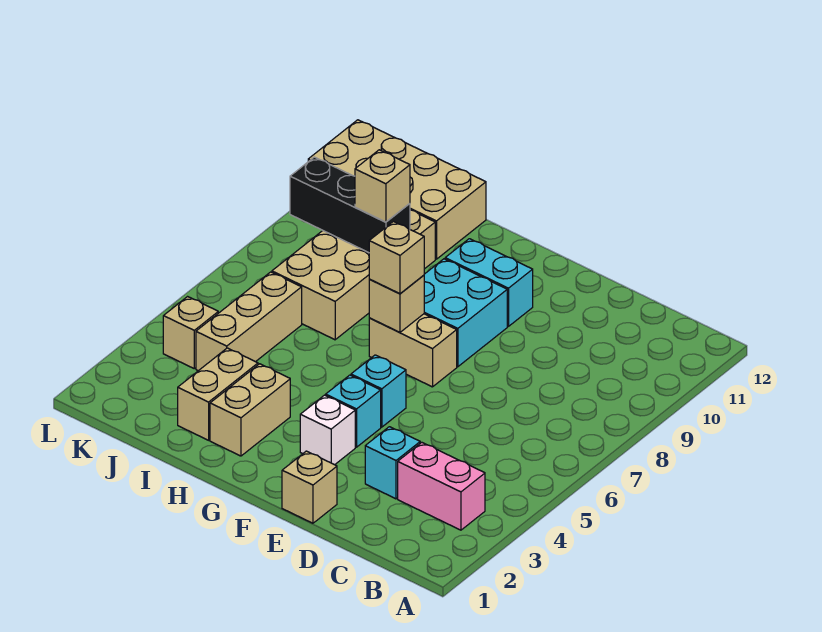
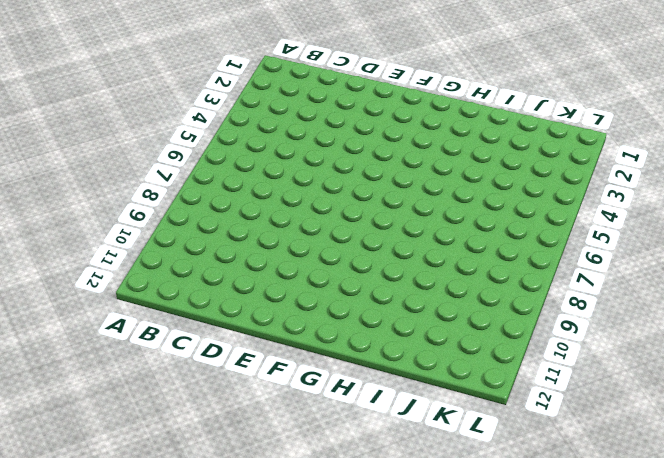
none -> pink 1x2 brick [398,442,485,530]
none -> cyan 1x1 brick [365,427,420,499]
none -> tan 1x1 brick [282,451,337,523]

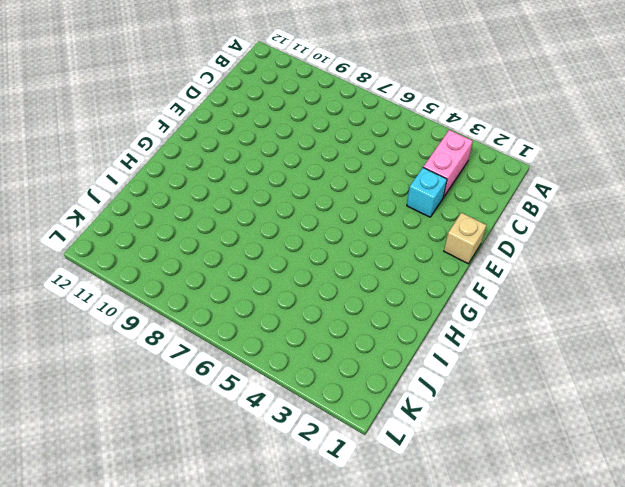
none -> white 1x1 brick [300,395,355,465]
none -> cyan 1x1 brick [326,375,381,447]
none -> cyan 1x1 brick [351,355,406,427]

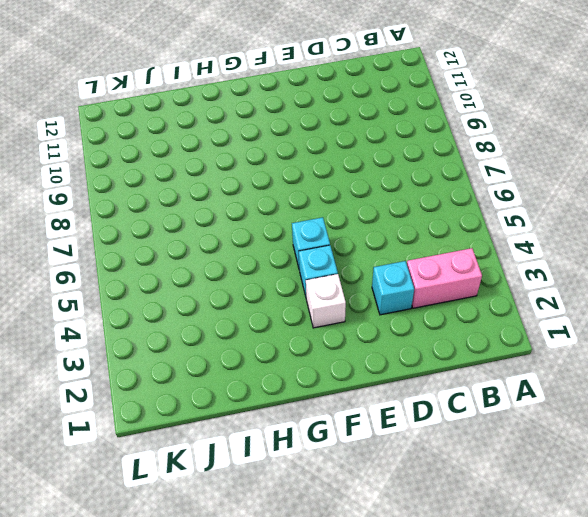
none -> tan 1x1 brick [282,451,337,523]
none -> tan 1x2 brick [369,314,457,387]
none -> cyan 2x2 brick [424,259,507,367]

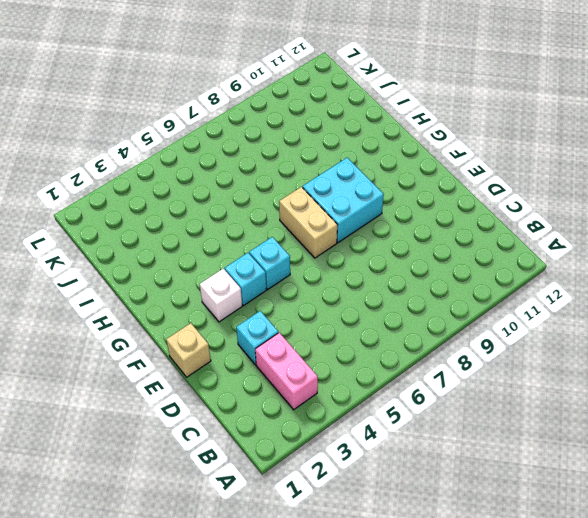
none -> cyan 1x2 brick [445,239,533,326]
none -> tan 1x2 brick [210,364,290,456]
none -> tan 1x2 brick [178,348,258,440]

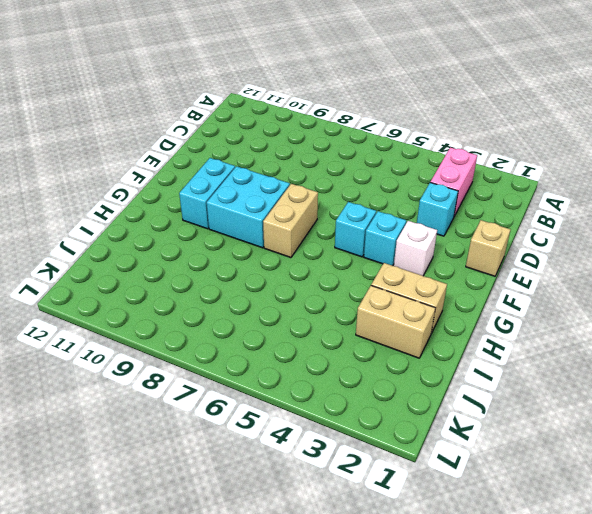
none -> tan 2x4 brick [272,210,435,340]
none -> tan 2x4 brick [308,120,486,259]
none -> tan 1x3 brick [196,272,302,371]

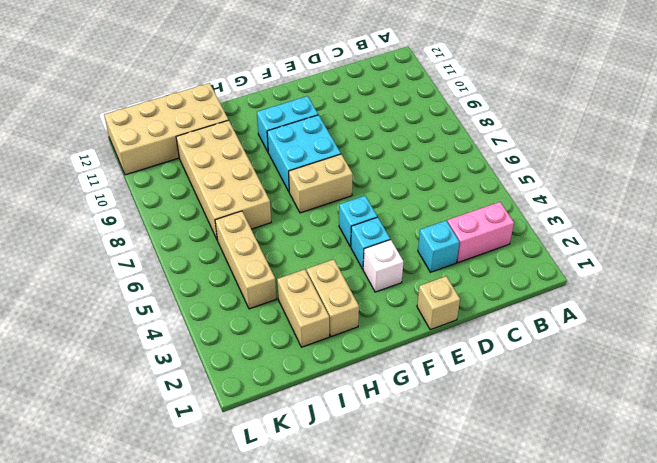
none -> tan 1x1 brick [163,297,218,368]
none -> tan 1x1 brick [369,275,424,332]
none -> black 1x3 brick [290,157,410,253]

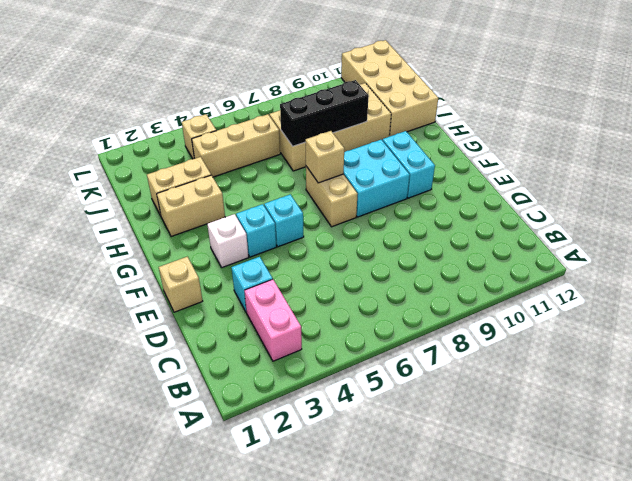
black 1x3 brick [280,80,369,146] -> black 1x3 brick turned to [290,157,410,253]
none -> tan 1x1 brick [369,222,424,294]
none -> tan 1x1 brick [355,150,410,222]

